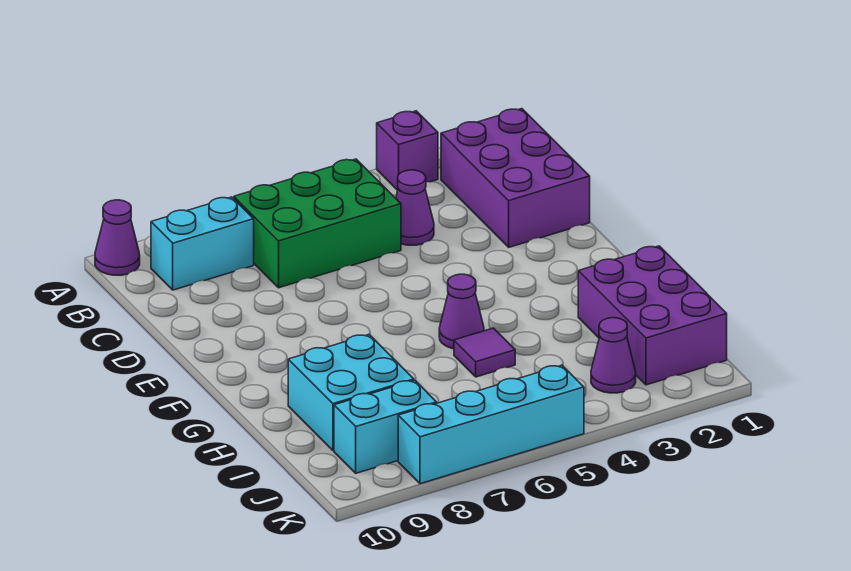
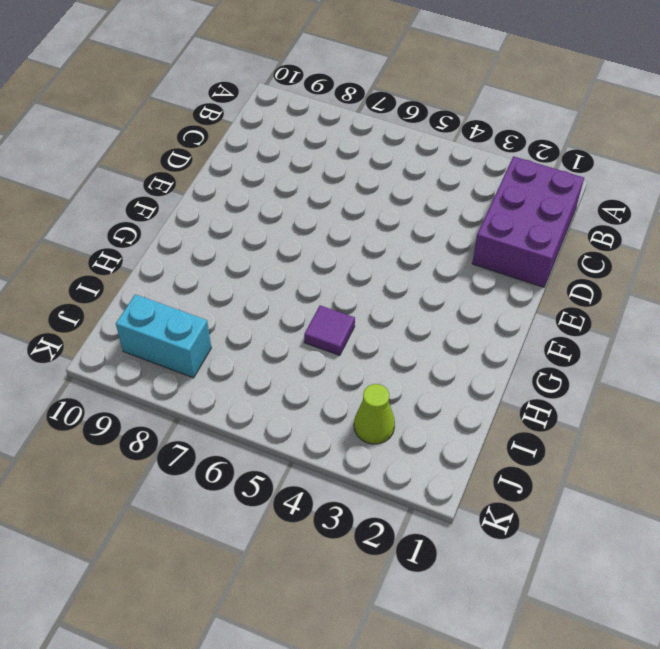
lime 1x1 cone [354,384,395,444] -> purple 1x1 cone [591,318,636,393]
none -> purple 1x1 brick [377,111,438,190]
none -> purple 1x1 cone [95,200,140,275]
none -> green 2x3 brick [234,159,401,288]

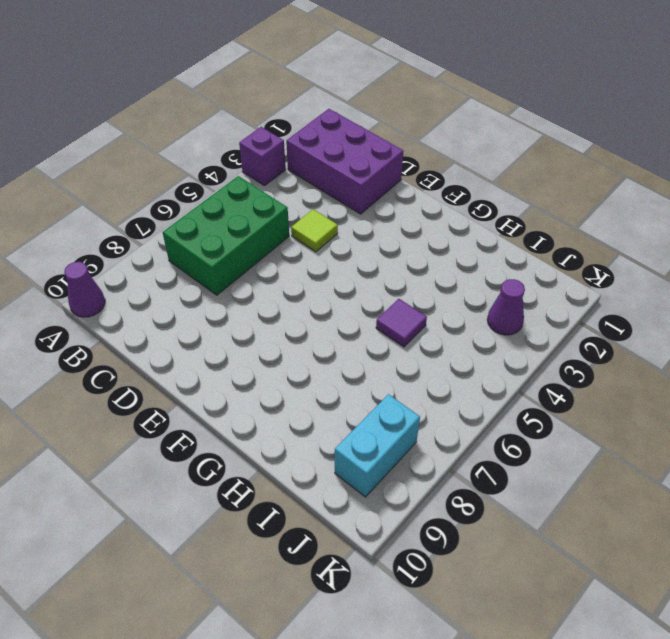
lime 1x1 tile [291,209,338,252] -> none
none -> cyan 1x2 brick [151,197,254,290]
none -> purple 1x1 cone [396,170,434,245]
none -> purple 1x1 cone [439,274,484,349]

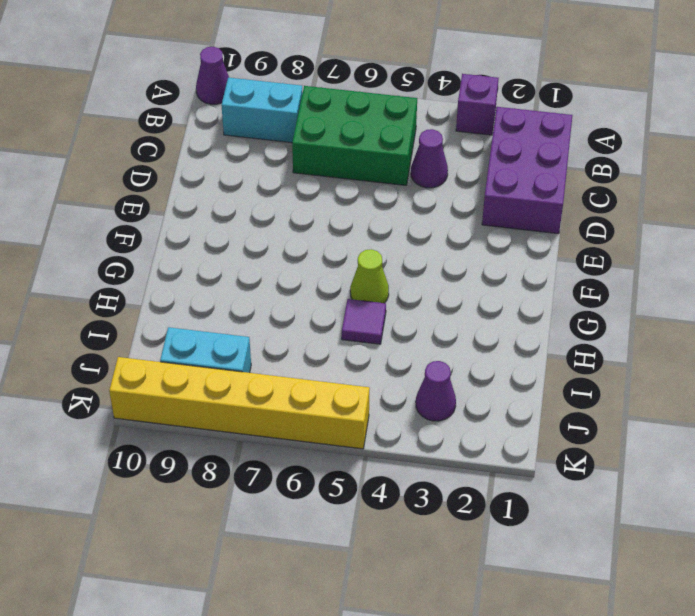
lime 1x1 cone [350,249,389,303] -> purple 1x1 cone [439,274,484,349]
yellow 1x6 brick [109,357,370,449] -> cyan 1x4 brick [398,365,584,484]
none -> purple 2x3 brick [578,246,727,385]
none -> cyan 2x2 brick [288,335,414,450]

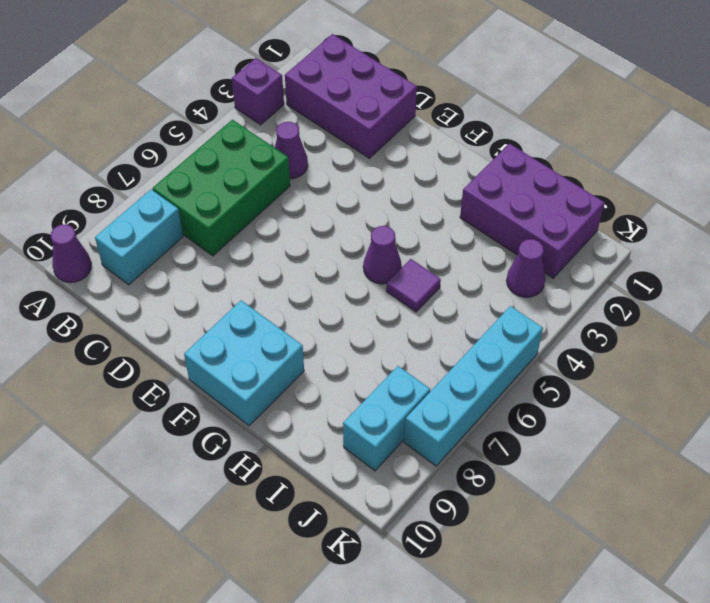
cyan 2x2 brick [184,300,304,426] -> cyan 2x2 brick moved to [288,335,414,450]

